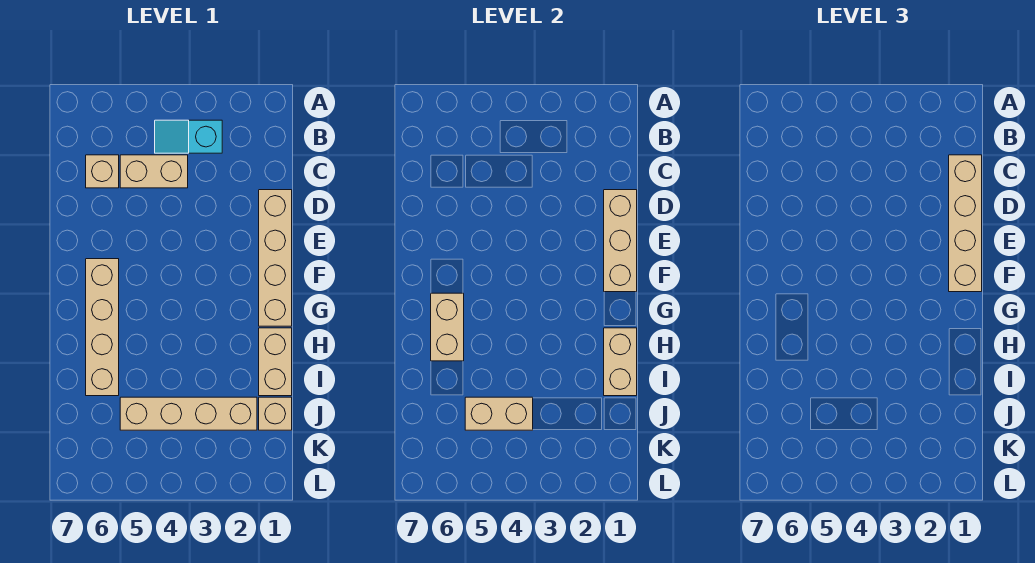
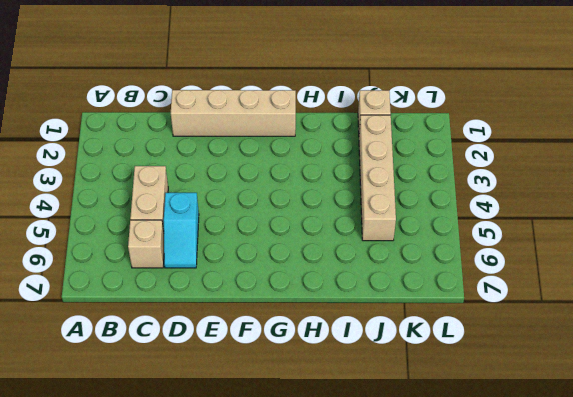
cyan 1x2 slope [164,193,199,268] -> cyan 1x2 slope moved to [155,120,222,153]
none -> tan 1x4 brick [86,259,119,396]
none -> tan 1x2 brick [259,328,292,396]
none -> tan 1x3 brick [604,190,637,292]

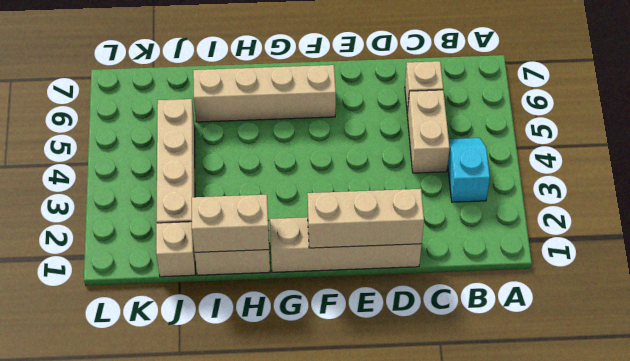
none -> tan 1x2 brick [431,293,464,361]
none -> tan 1x2 brick [465,397,533,430]
none -> tan 1x4 brick [949,155,982,292]

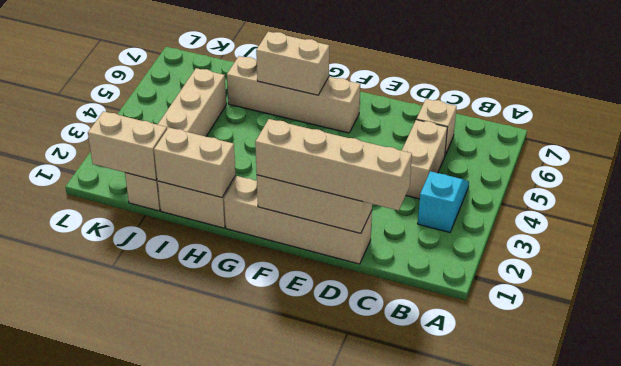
tan 1x2 brick [88,111,167,180] -> tan 1x2 brick turned to [465,397,533,430]

